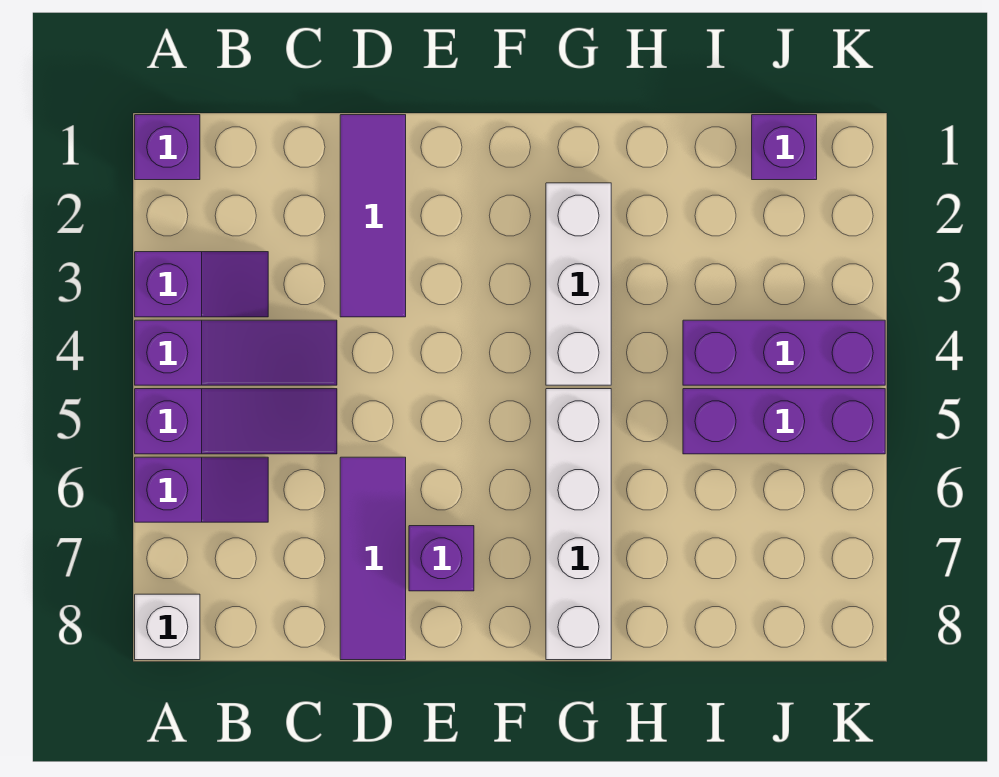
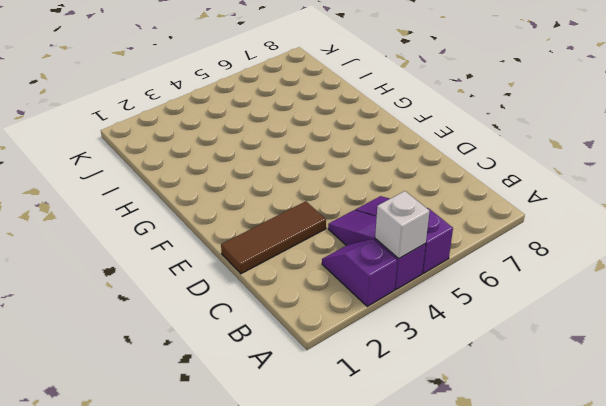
white 1x1 brick [375,191,429,259] -> white 1x1 brick moved to [135,594,200,660]
brown 1x3 tile [221,201,326,274] -> purple 1x3 tile [340,115,406,317]
none -> purple 1x1 brick [135,115,200,180]
none -> purple 1x2 slope [135,457,268,522]
none -> purple 1x3 tile [340,457,406,660]

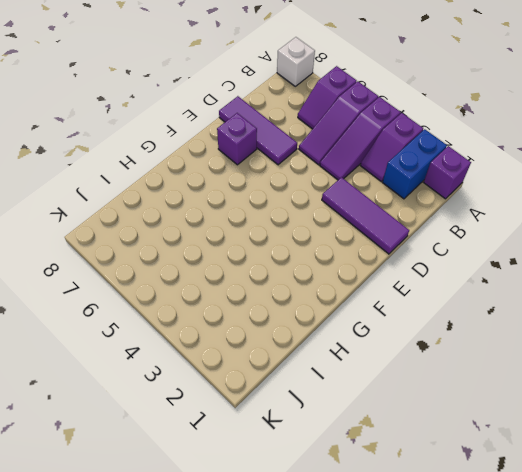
blue 1x2 brick [383,129,447,199] -> none
none -> white 1x3 brick [546,183,611,385]
none -> white 1x4 brick [546,389,611,660]
none -> purple 1x3 brick [683,320,885,385]

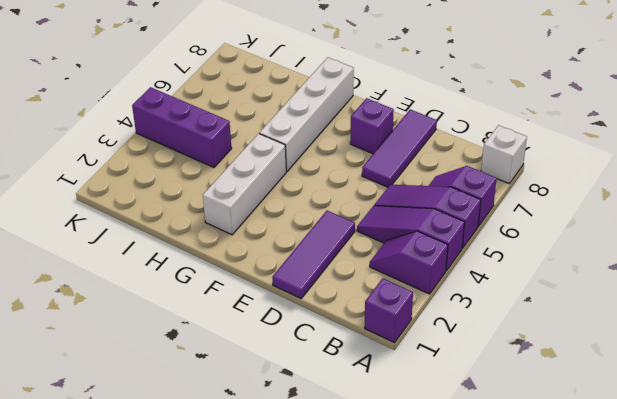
none -> purple 1x3 brick [683,389,885,454]
none -> purple 1x1 brick [752,115,817,180]

